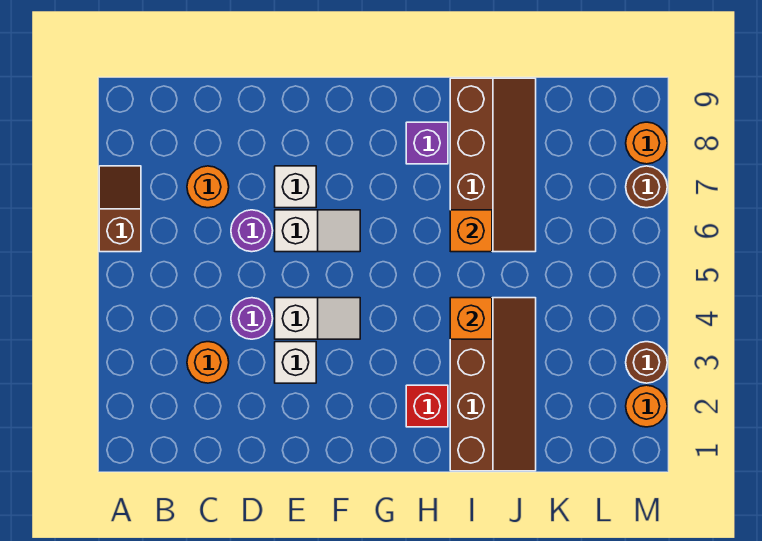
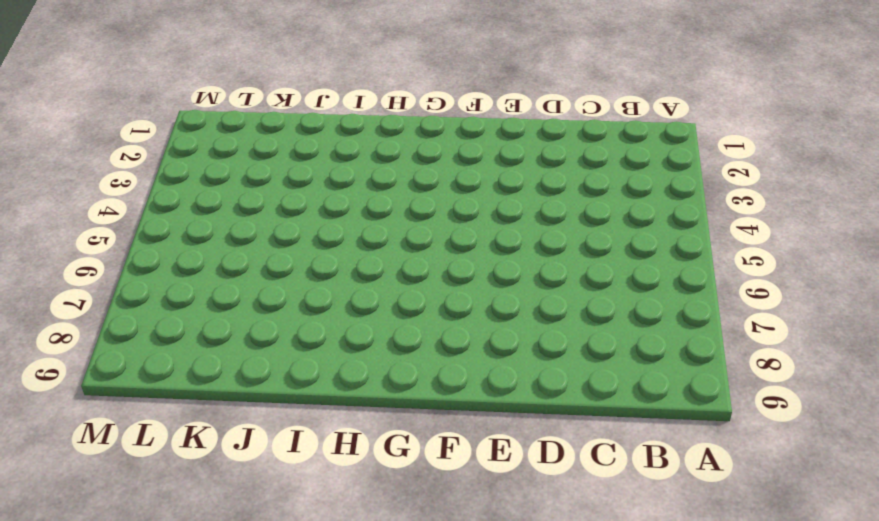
none -> brown 1x2 slope [99,166,141,252]
none -> orange 1x1 round brick [187,342,229,383]
none -> orange 1x1 round brick [187,166,229,208]

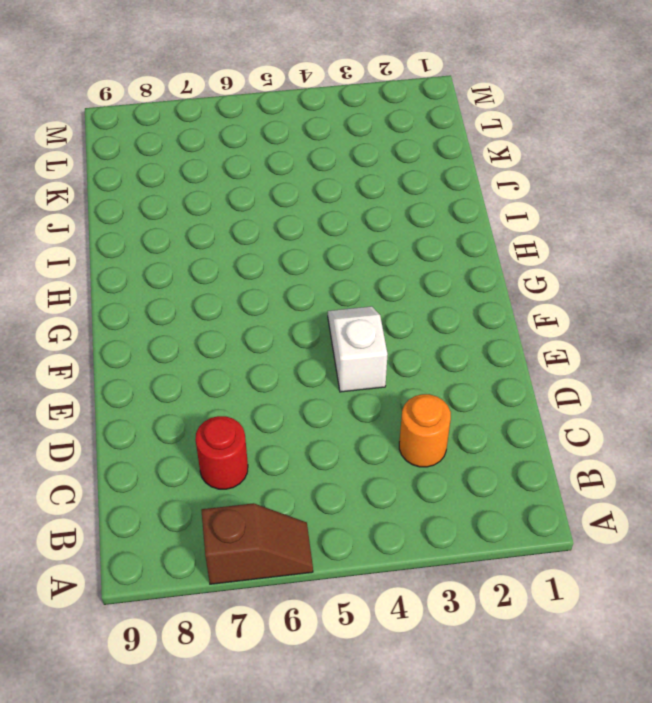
brown 1x2 slope [201,503,313,584] -> brown 1x2 slope turned to [99,166,141,252]
red 1x1 round brick [195,416,248,489] -> orange 1x1 round brick [187,166,229,208]
none -> purple 1x1 round brick [231,298,273,339]
none -> purple 1x1 round brick [231,210,273,252]
none -> white 1x1 brick [275,342,316,383]

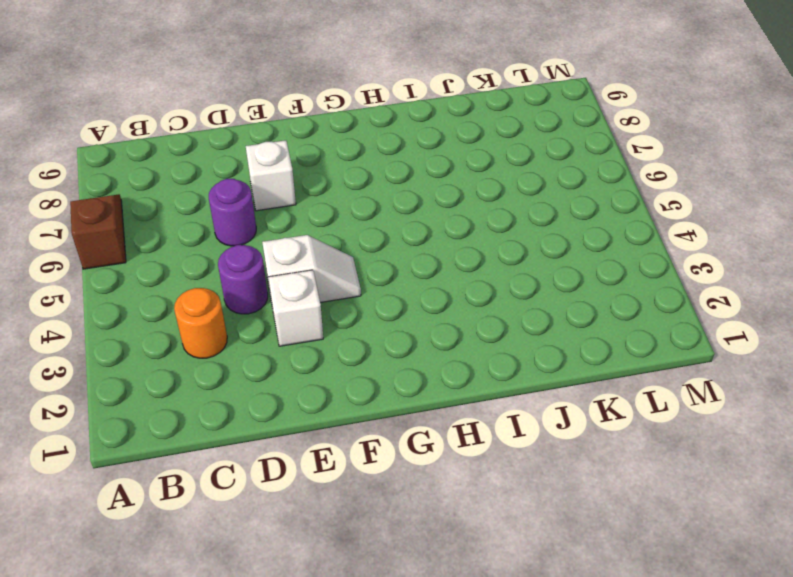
none -> orange 1x1 round brick [187,166,229,208]
none -> white 1x2 slope [275,210,360,252]
none -> red 1x1 brick [406,385,448,427]

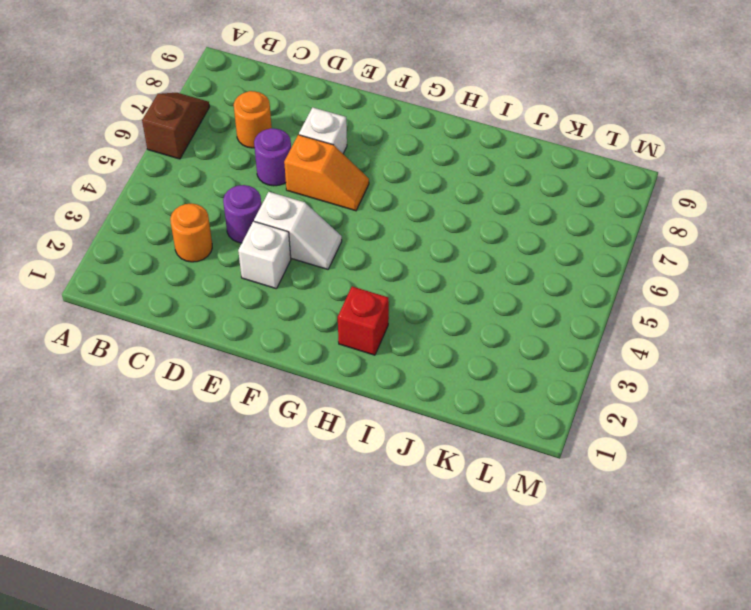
orange 1x2 slope [284,135,369,211] -> white 1x2 slope [275,210,360,252]
none -> purple 1x1 brick [406,122,448,164]
none -> brown 2x4 slope [450,298,536,471]
none -> brown 2x4 slope [450,78,536,252]

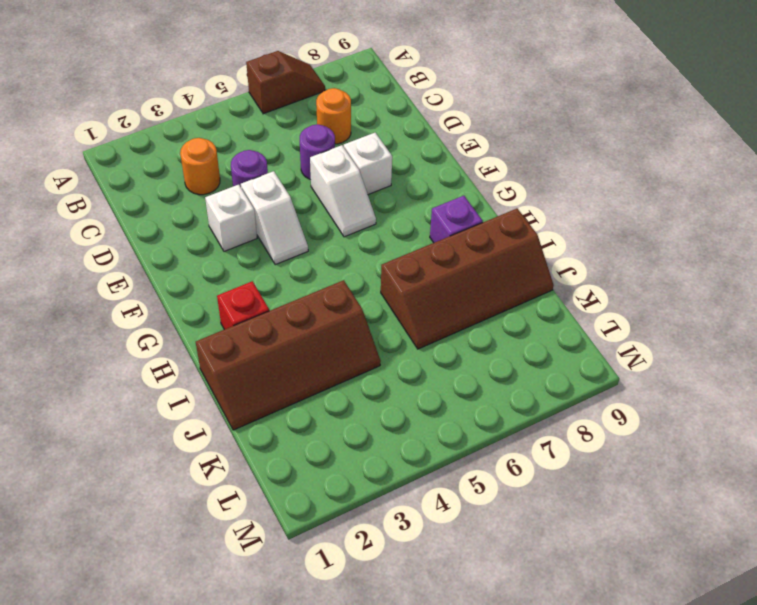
none -> orange 1x1 round brick [626,385,667,427]
none -> brown 1x1 round brick [626,342,667,383]
none -> brown 1x1 round brick [626,166,667,208]

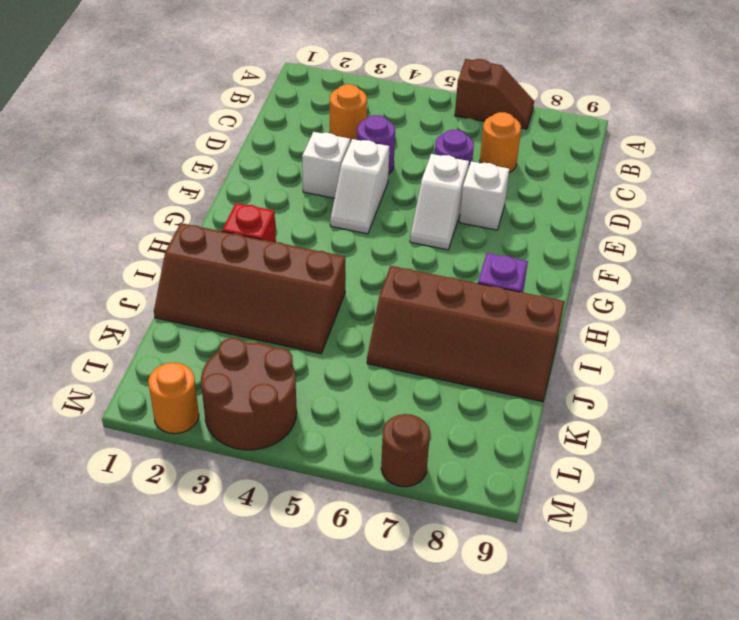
brown 2x2 round brick [201,338,297,450] -> brown 1x1 round brick [626,342,667,383]
none -> orange 1x1 round brick [626,122,667,164]
none -> orange 1x1 brick [450,298,492,339]
none -> orange 1x1 brick [450,210,492,252]

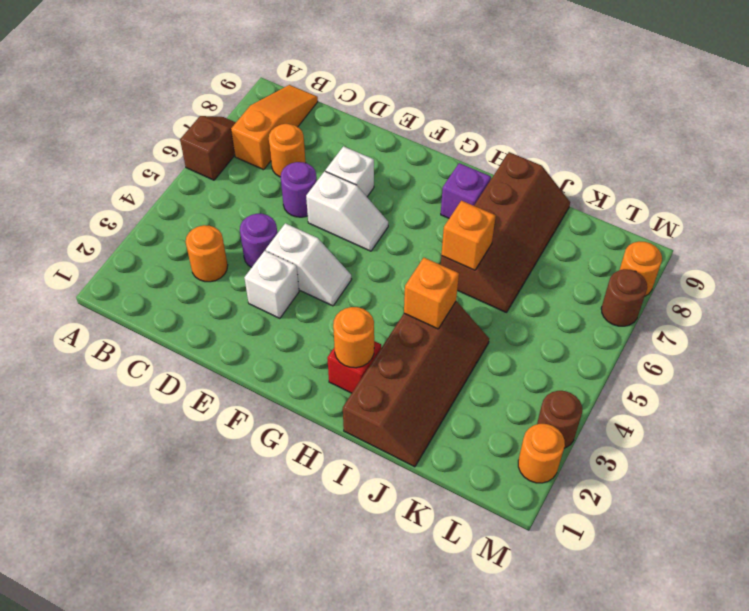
orange 1x3 slope [231,85,318,170] -> none
orange 1x1 round brick [333,307,374,368] -> none

